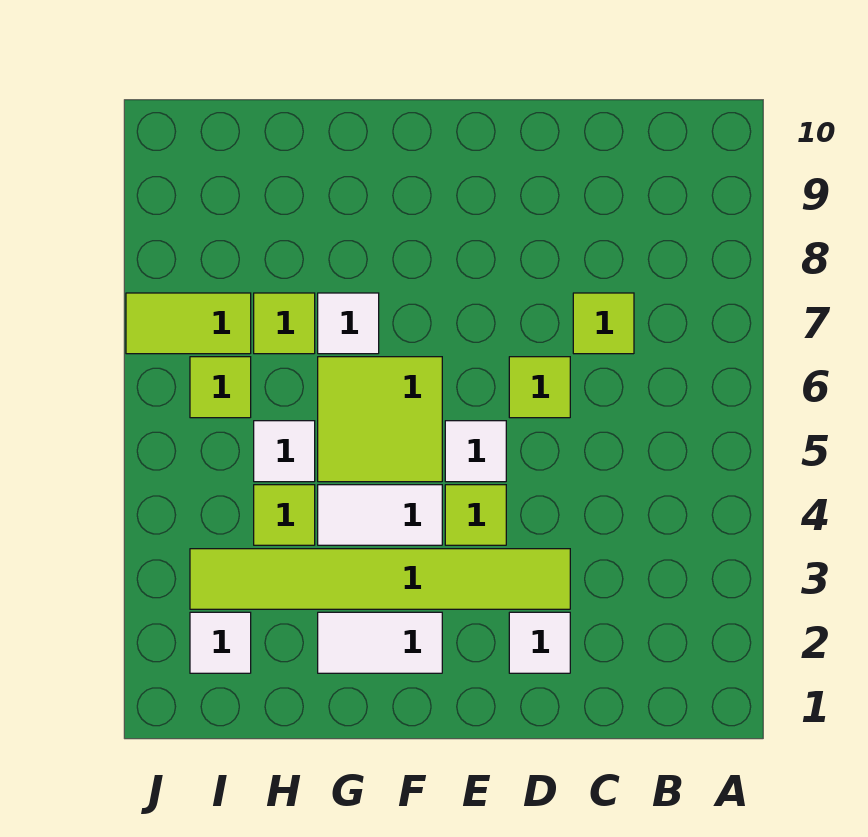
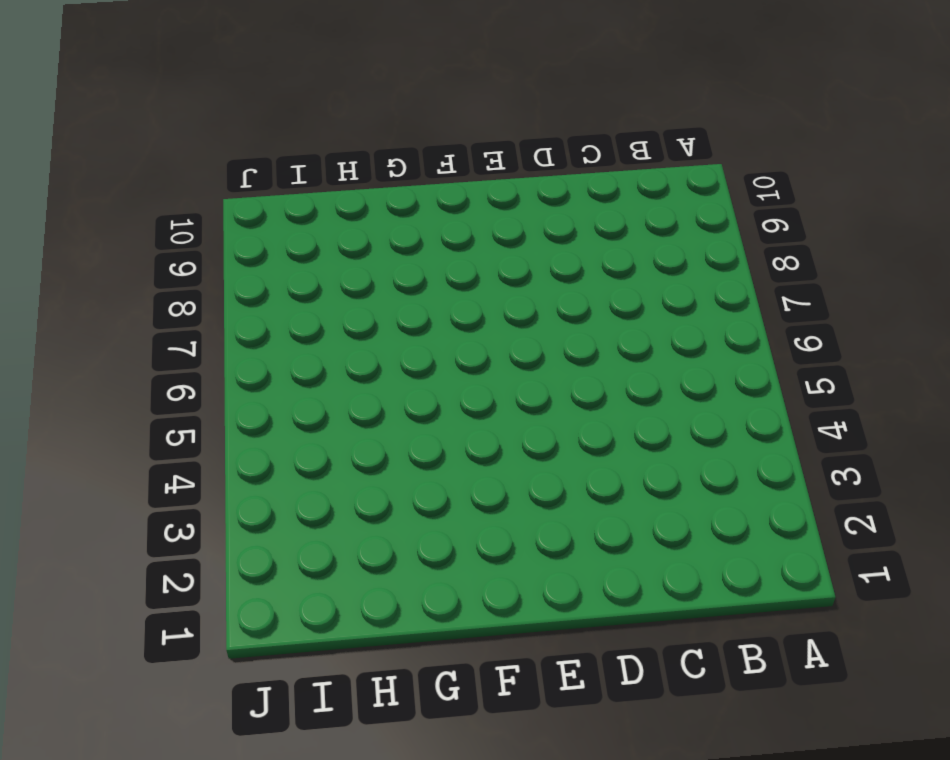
none -> lime 1x1 tile [573,293,634,354]
none -> white 1x1 tile [509,612,570,673]
none -> lime 1x6 tile [190,549,570,609]

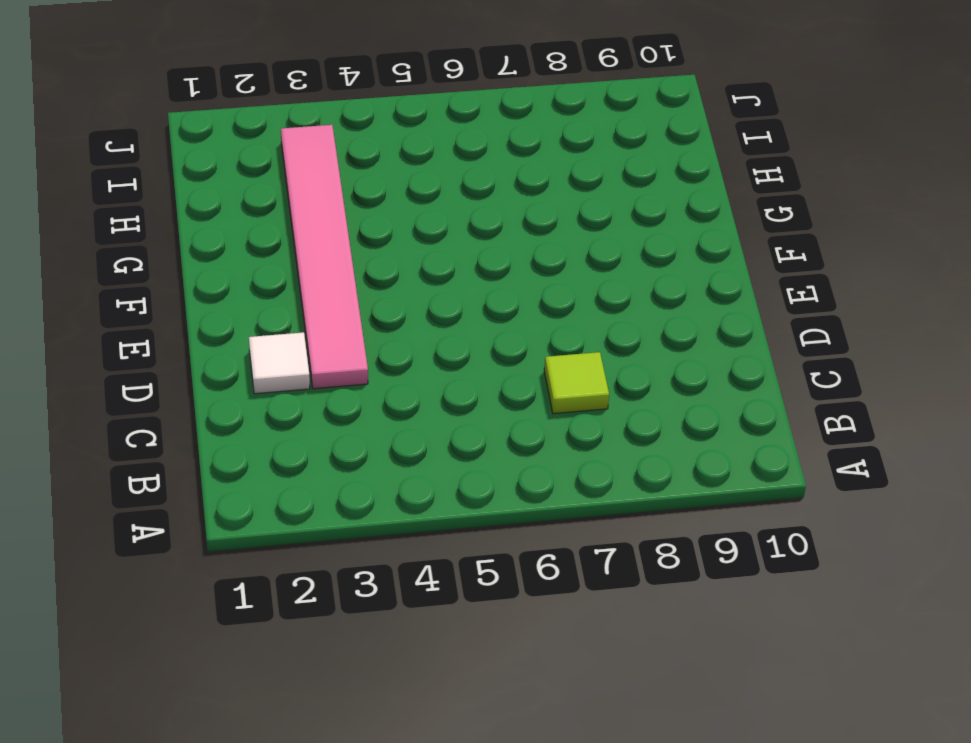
pink 1x6 tile [281,125,368,389] -> lime 1x6 tile [190,549,570,609]
none -> lime 1x1 tile [509,357,570,418]
none -> lime 1x1 tile [445,485,506,545]
none -> white 1x1 tile [445,421,506,482]

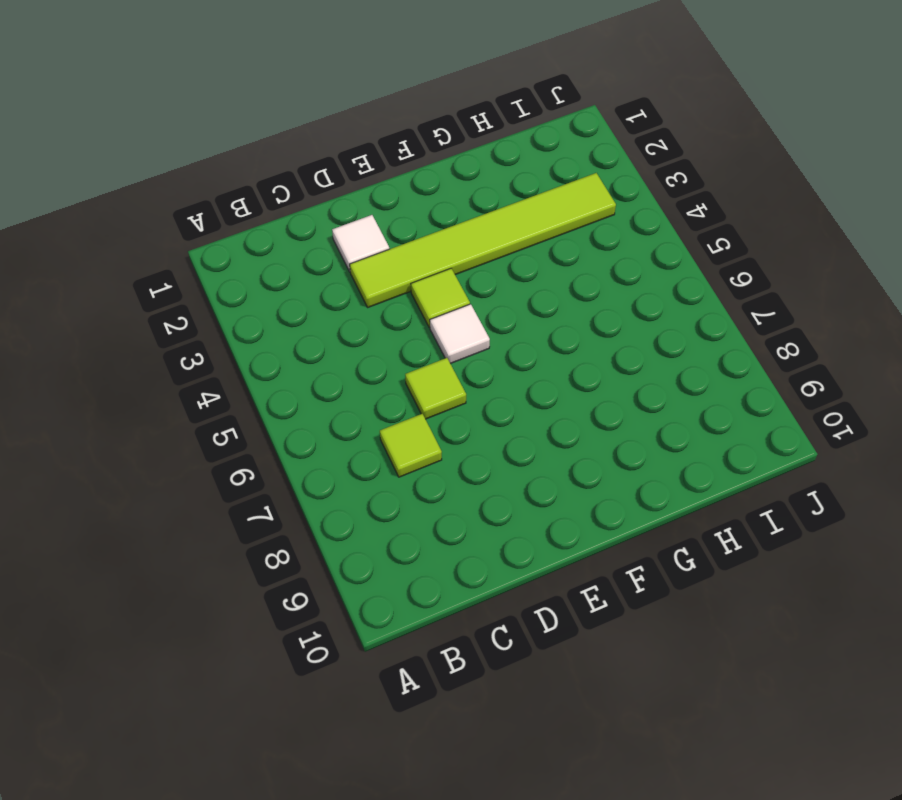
none -> white 1x2 tile [318,612,442,673]
none -> white 1x2 tile [318,485,442,545]
none -> lime 2x2 tile [318,357,442,482]

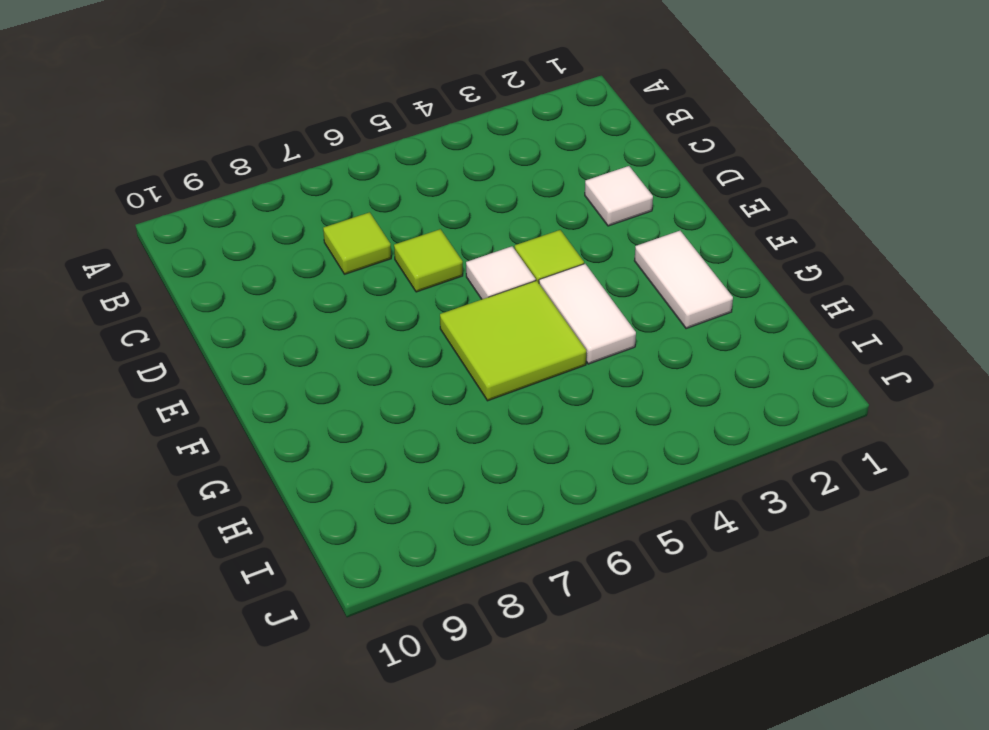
none -> lime 1x6 tile [190,549,570,609]
none -> white 1x1 tile [318,293,379,354]
none -> lime 1x1 tile [254,485,315,545]

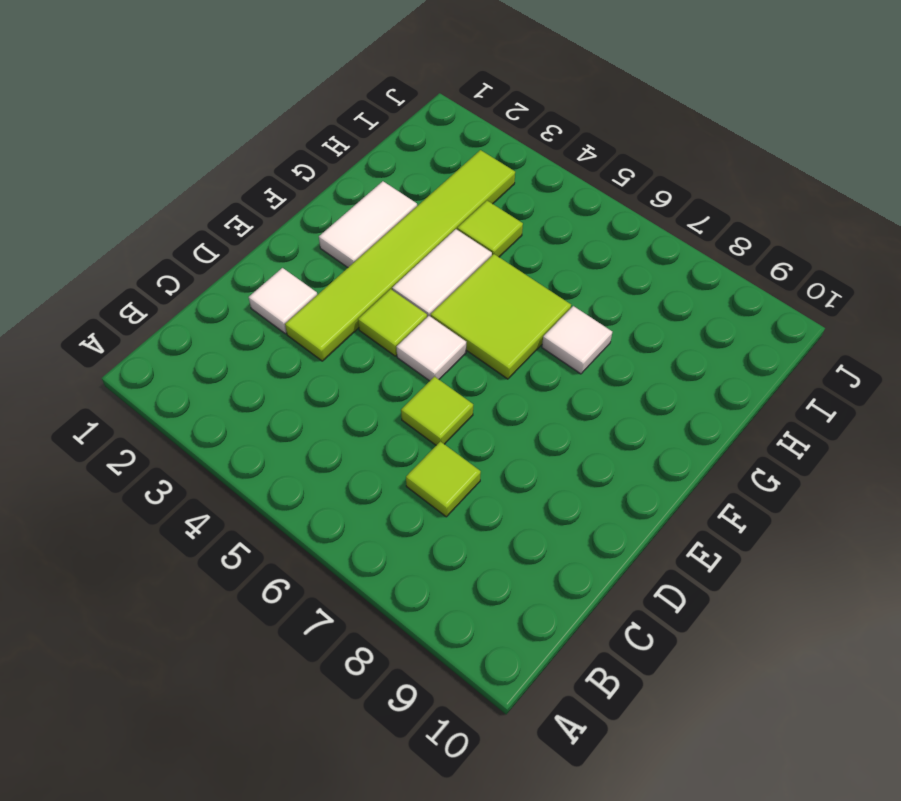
none -> white 1x1 tile [254,421,315,482]
none -> lime 1x1 tile [254,293,315,354]
none -> white 1x1 tile [190,612,251,673]

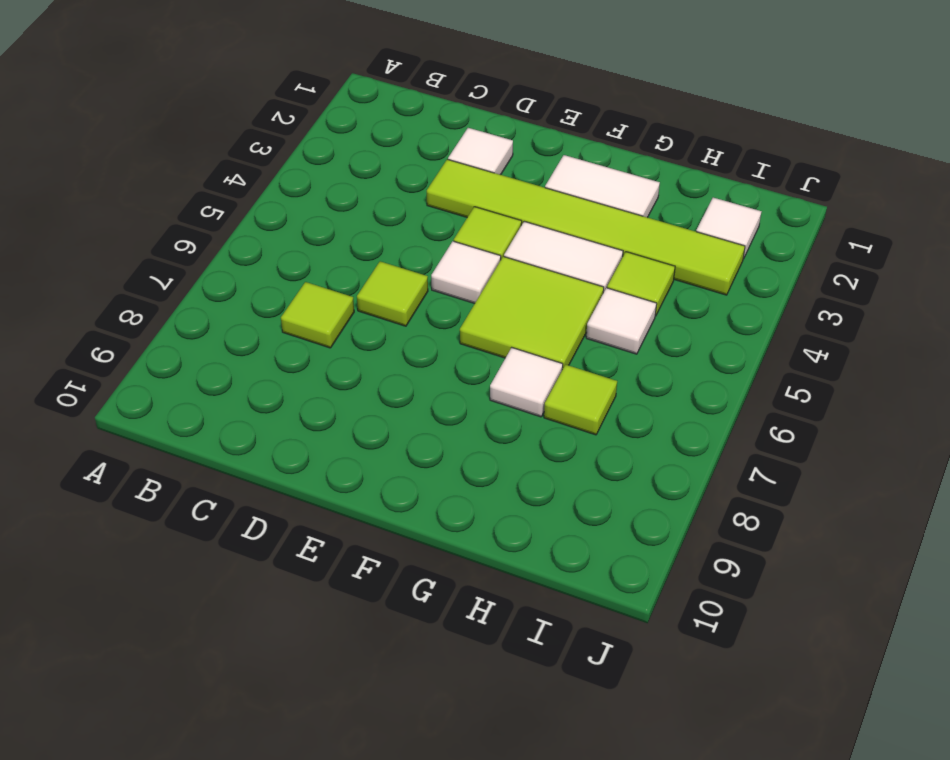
none -> lime 1x1 tile [190,357,251,418]
none -> lime 1x2 tile [126,293,251,354]

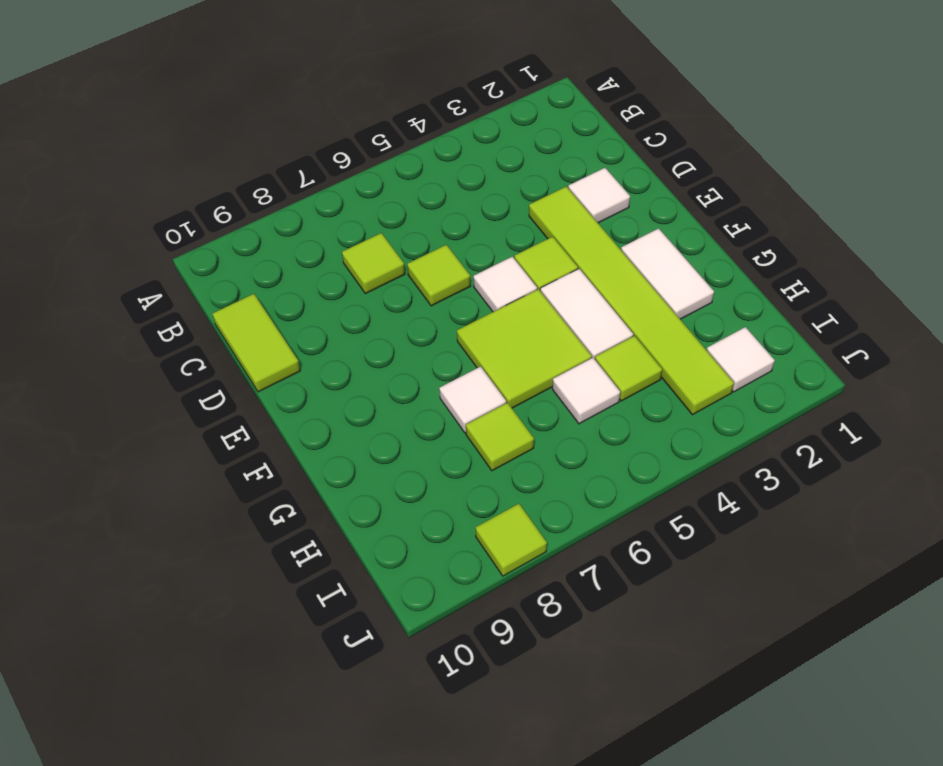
lime 1x2 tile [212,294,300,392] -> lime 1x2 tile moved to [126,293,251,354]
lime 1x1 tile [475,504,547,576] -> lime 1x1 tile moved to [190,357,251,418]

